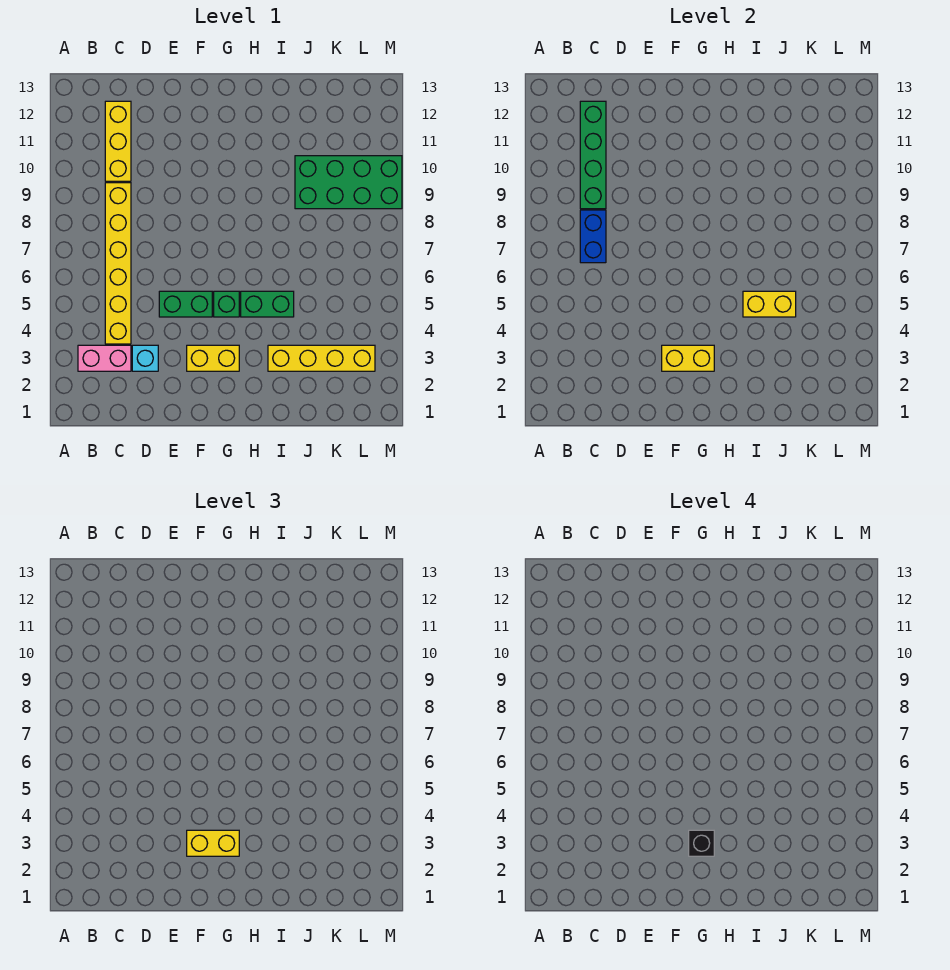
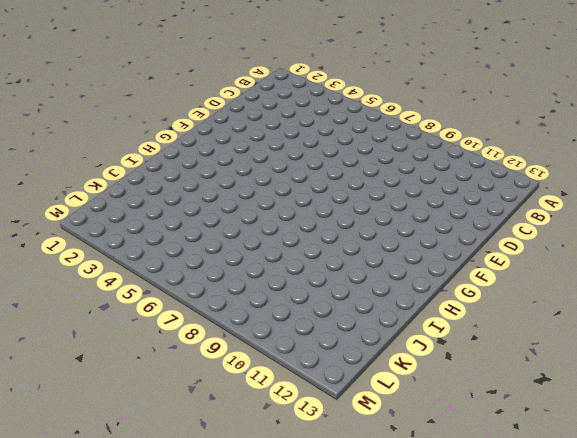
none -> pink 1x2 brick [78,345,131,371]
none -> yellow 1x6 brick [105,183,131,344]
none -> yellow 1x3 brick [105,101,131,181]

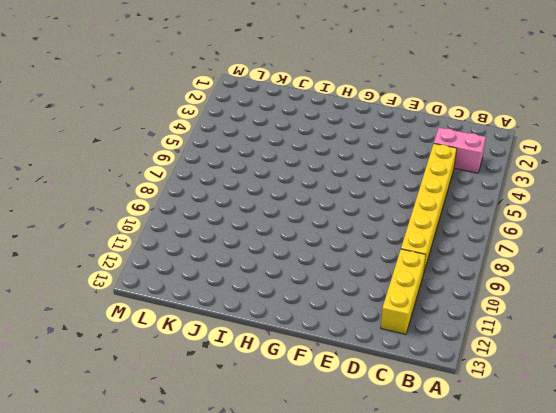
none -> cyan 1x1 brick [132,345,158,371]
none -> green 1x2 brick [159,291,212,317]
none -> yellow 1x2 brick [187,345,239,371]

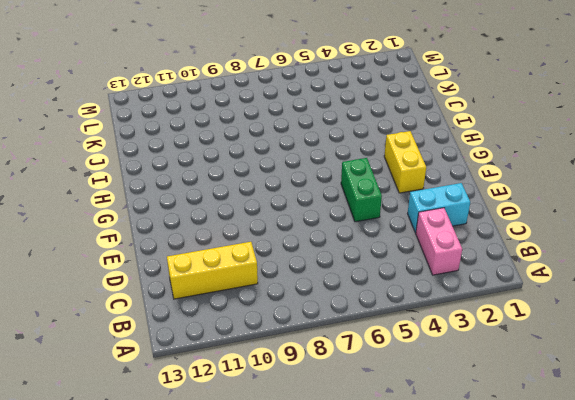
cyan 1x2 brick [408,183,470,233] -> cyan 1x1 brick [132,345,158,371]
none -> yellow 1x6 brick [105,183,131,344]
none -> green 1x1 brick [214,291,239,317]
none -> green 1x2 brick [241,291,294,317]

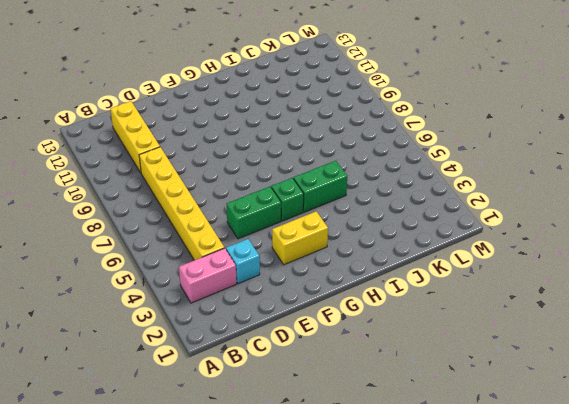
none -> yellow 1x4 brick [268,345,375,371]
none -> green 2x4 brick [295,156,402,209]
none -> blue 1x2 brick [580,210,606,263]

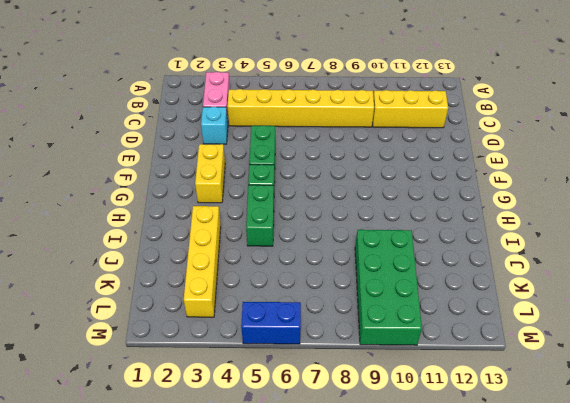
blue 1x2 brick [241,302,301,344] -> blue 1x2 brick moved to [580,210,606,263]
none -> green 1x4 brick [580,101,606,209]
none -> yellow 1x2 brick [662,345,714,371]
none -> yellow 1x2 brick [743,291,796,317]

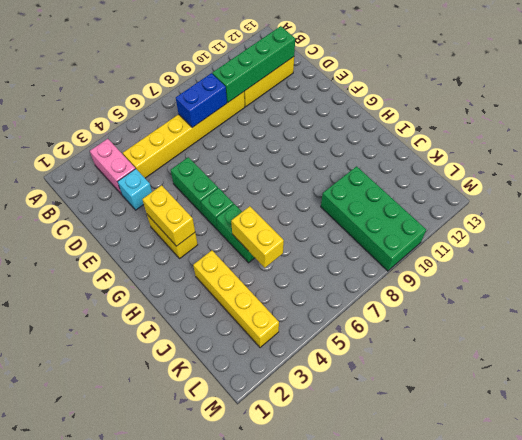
none -> yellow 1x2 brick [187,830,239,856]
none -> black 1x1 brick [689,830,714,856]

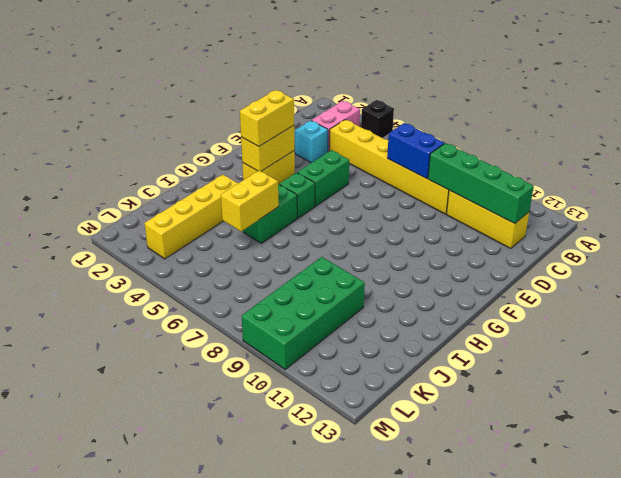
black 1x1 brick [361,100,394,138] -> black 1x1 brick moved to [689,830,714,856]

